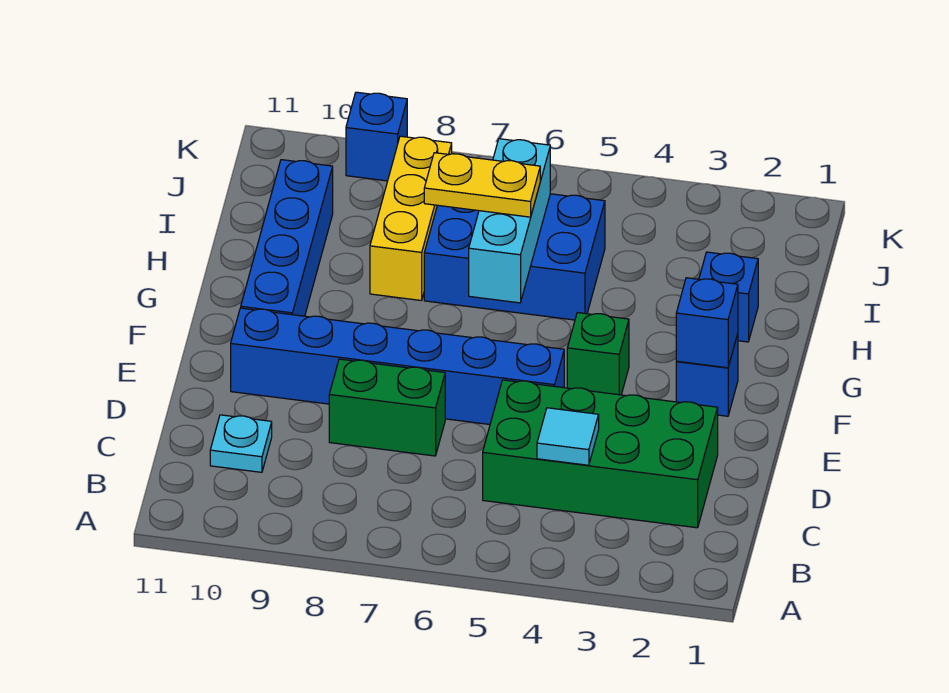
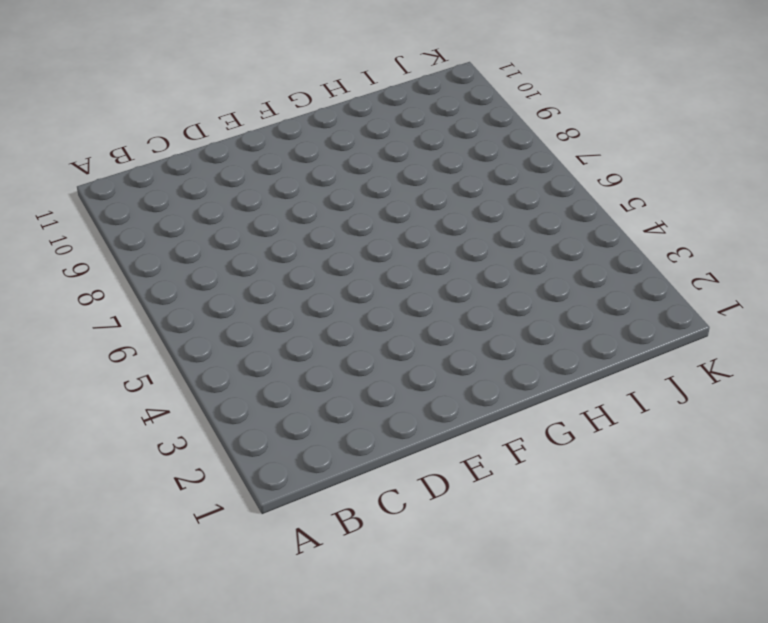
none -> green 2x4 brick [483,380,718,528]
none -> cyan 1x1 plate [210,415,272,472]
none -> green 1x2 brick [329,359,445,456]

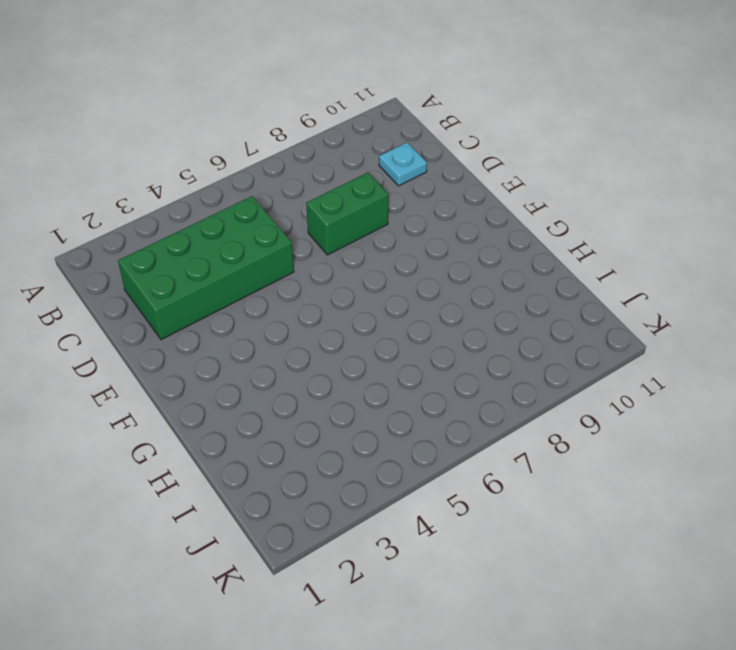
none -> blue 1x6 brick [231,308,564,425]
none -> blue 1x1 brick [676,334,738,416]
none -> green 1x1 brick [567,313,629,395]

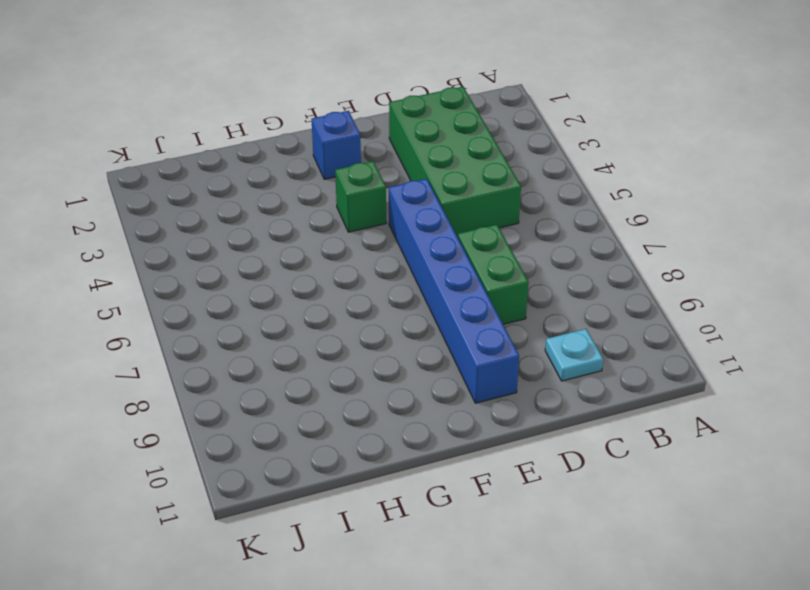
none -> blue 1x4 brick [241,160,333,316]
none -> blue 1x1 brick [699,252,758,342]
none -> blue 2x3 brick [424,194,605,320]

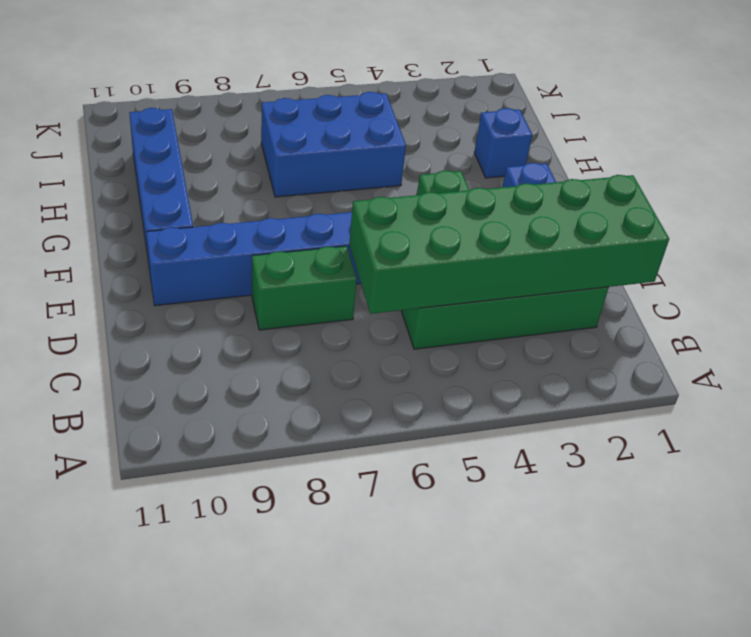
green 2x6 brick [349,175,669,314] -> cyan 1x1 tile [537,408,599,465]
none -> cyan 1x1 plate [210,415,272,472]
none -> yellow 1x3 brick [370,136,452,301]
none -> blue 1x1 brick [346,92,407,181]

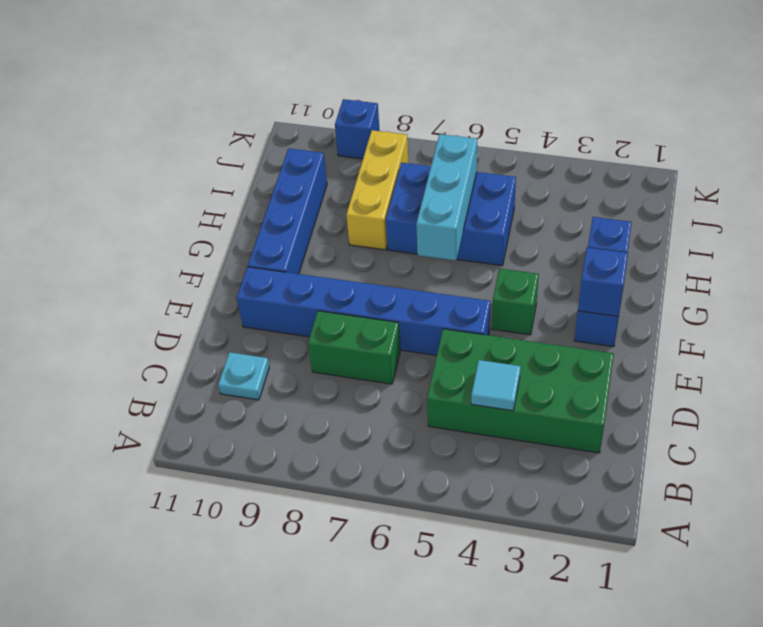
none -> yellow 1x2 plate [424,153,540,217]

